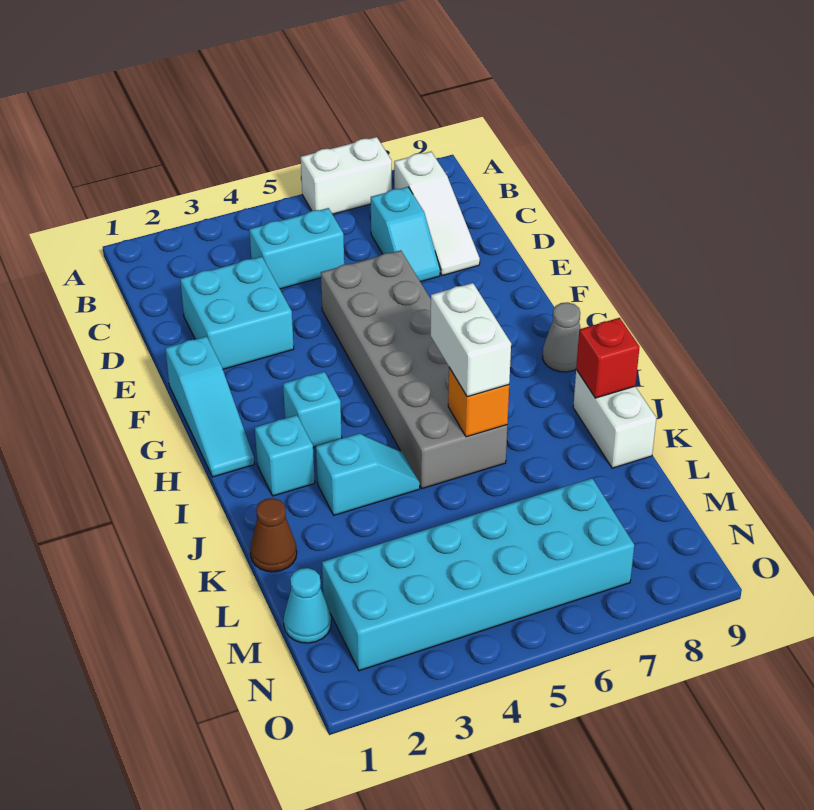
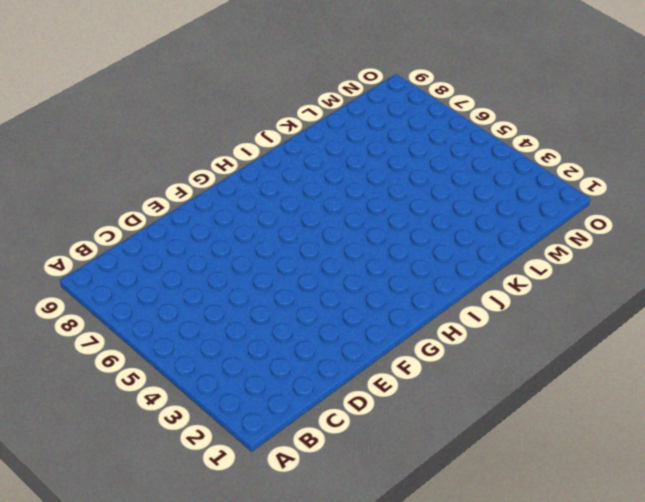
none -> white 1x2 brick [301,137,392,214]
none -> white 1x3 slope [394,152,480,276]
none -> cyan 1x2 brick [249,208,344,289]

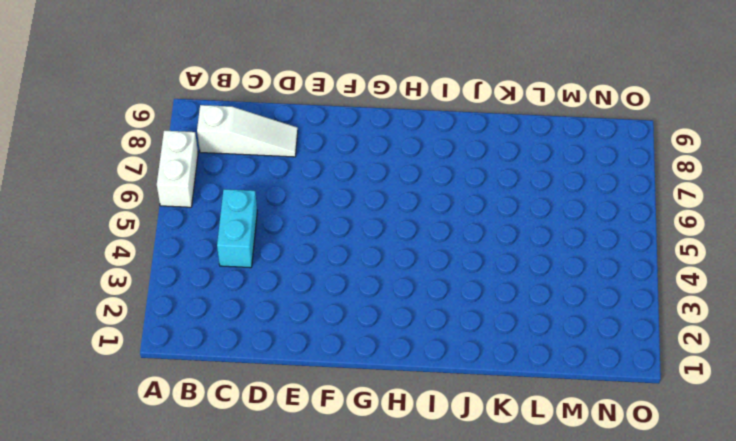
none -> cyan 1x2 slope [371,187,440,282]
none -> cyan 2x2 brick [180,257,294,369]
none -> grey 2x6 brick [321,250,507,489]

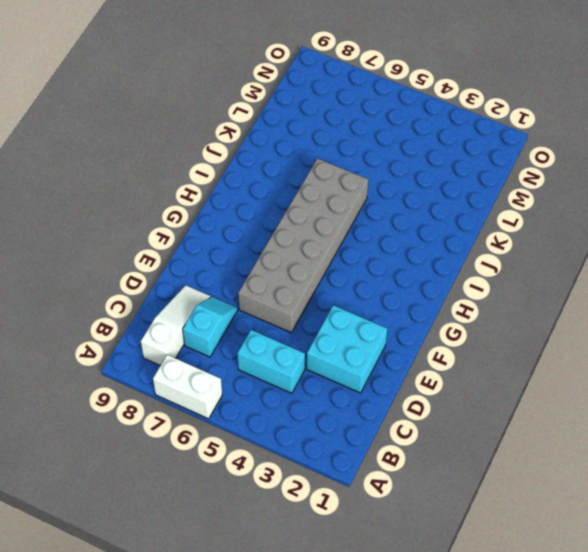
none -> cyan 1x3 slope [165,336,254,477]
none -> cyan 1x1 brick [283,372,342,447]
none -> grey 1x1 cone [543,302,581,372]

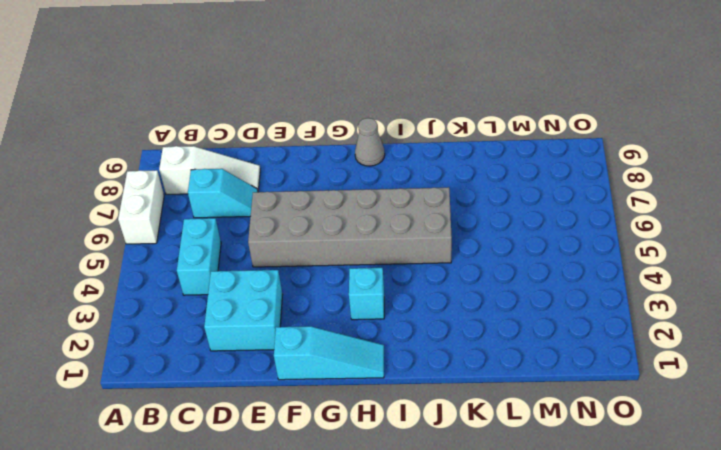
none -> cyan 1x1 brick [255,415,315,496]
none -> cyan 1x2 slope [316,433,420,515]
none -> white 1x2 brick [573,370,656,468]

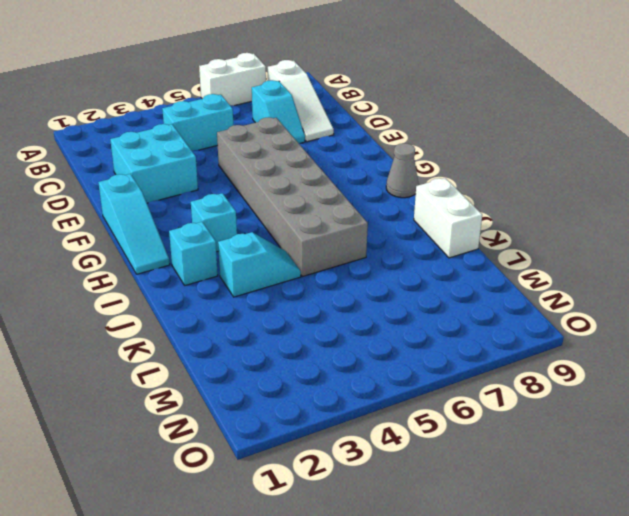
none -> brown 1x1 cone [250,498,297,572]
none -> cyan 1x1 cone [284,568,331,643]
none -> cyan 2x6 brick [322,478,634,671]

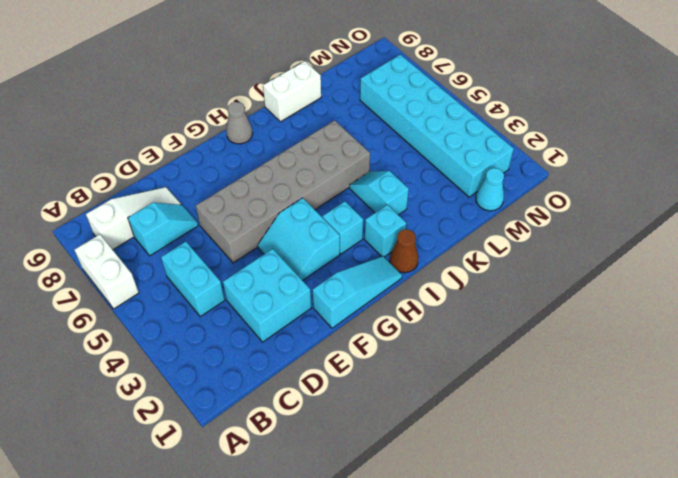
cyan 2x2 slope [258,198,340,281] -> none
brown 1x1 cone [390,229,419,273] -> brown 1x1 cone moved to [250,498,297,572]
none -> orange 1x1 brick [448,368,509,437]
none -> red 1x1 brick [576,318,639,398]
none -> white 1x2 brick [431,283,511,397]

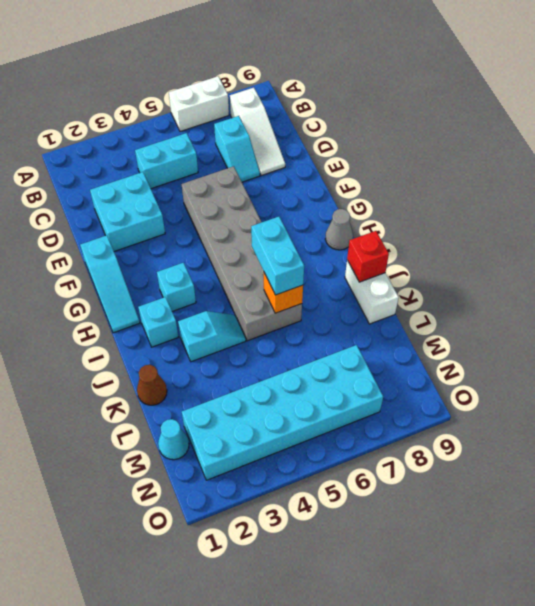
cyan 1x2 brick [251,217,304,295] -> white 1x2 brick [431,283,511,397]

